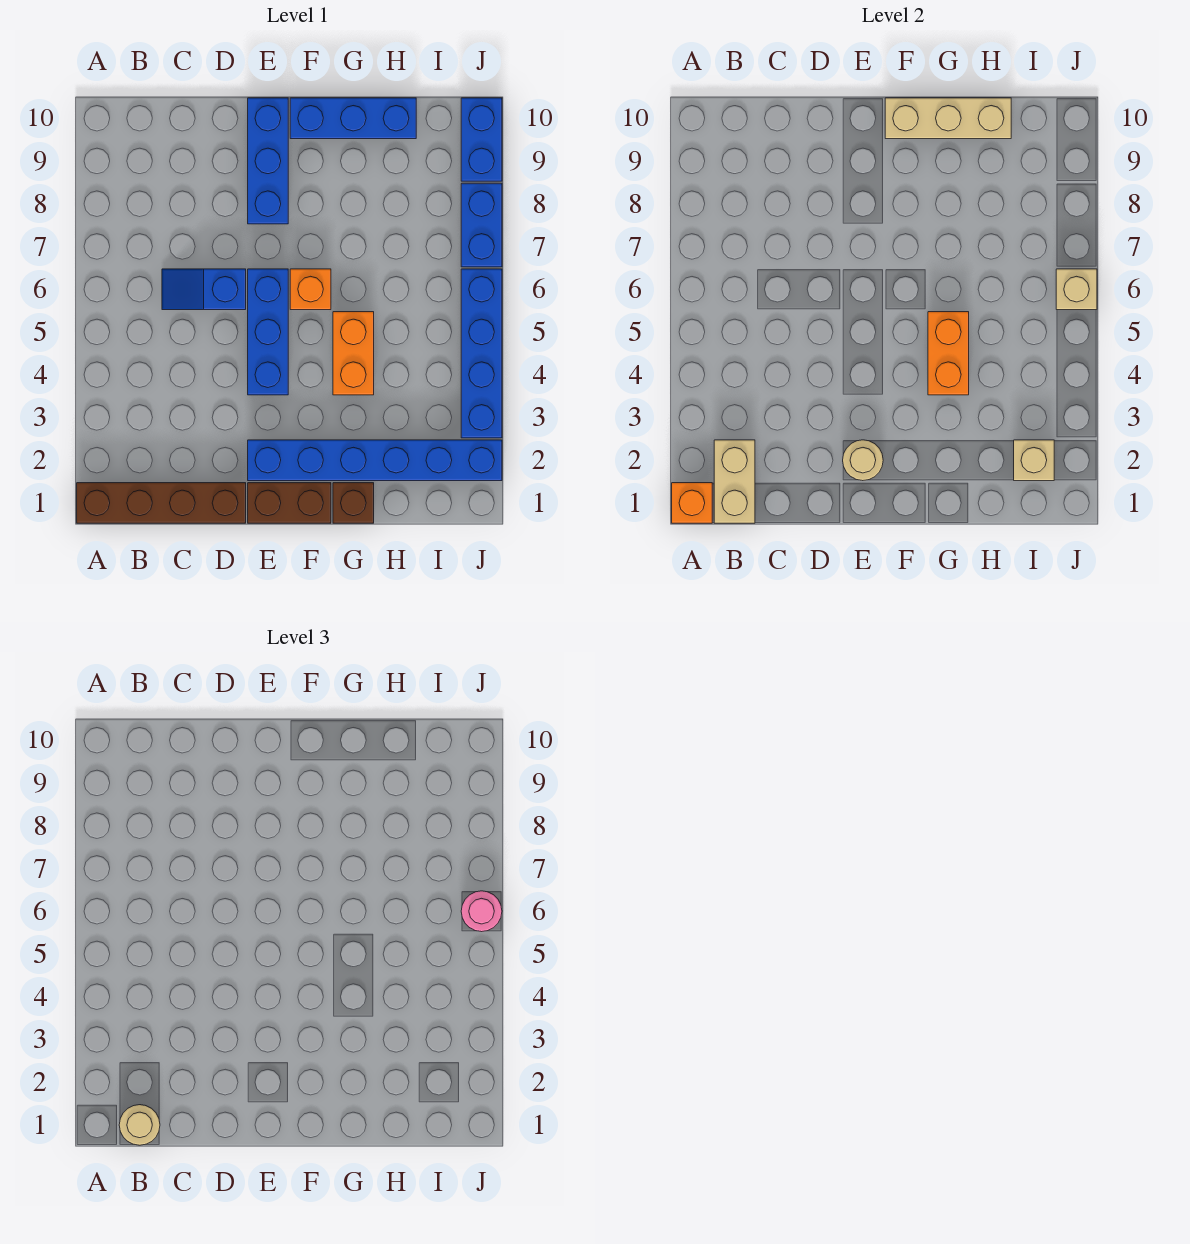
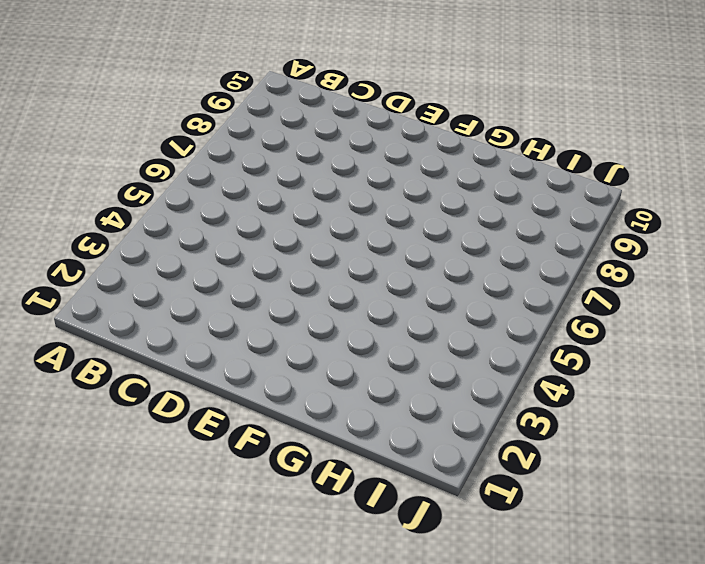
none -> brown 1x4 brick [77,483,246,523]
none -> blue 1x2 slope [162,269,246,310]
none -> brown 1x2 brick [248,483,331,523]

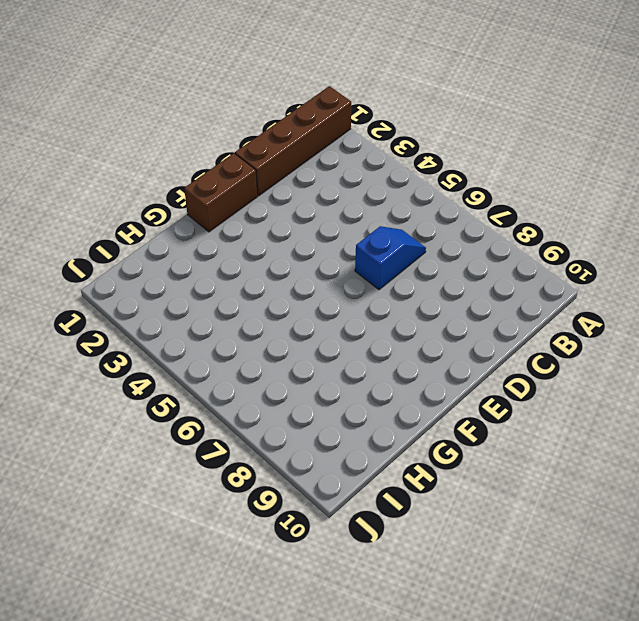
none -> blue 1x6 brick [248,440,502,481]
none -> blue 1x3 brick [248,269,288,395]
none -> blue 1x3 brick [248,98,288,224]

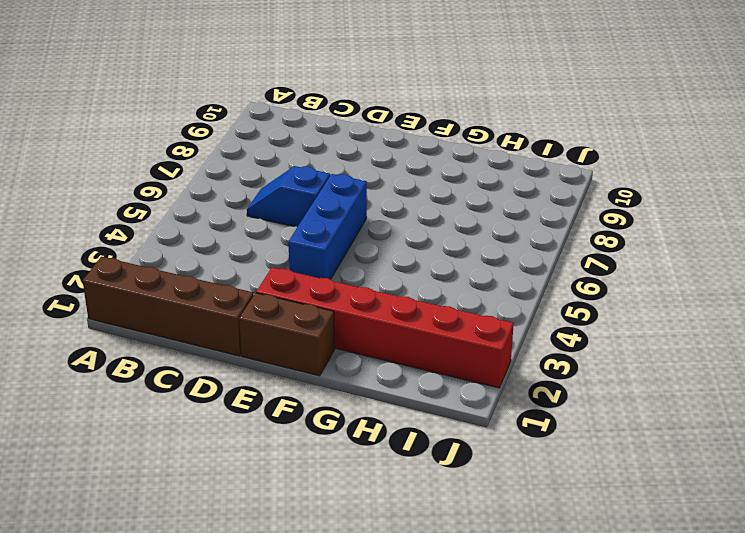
red 1x6 brick [256,267,514,388] -> blue 1x6 brick [248,440,502,481]
none -> blue 1x3 brick [248,98,288,224]
none -> orange 1x1 brick [290,269,331,310]
none -> blue 1x3 brick [290,98,416,139]

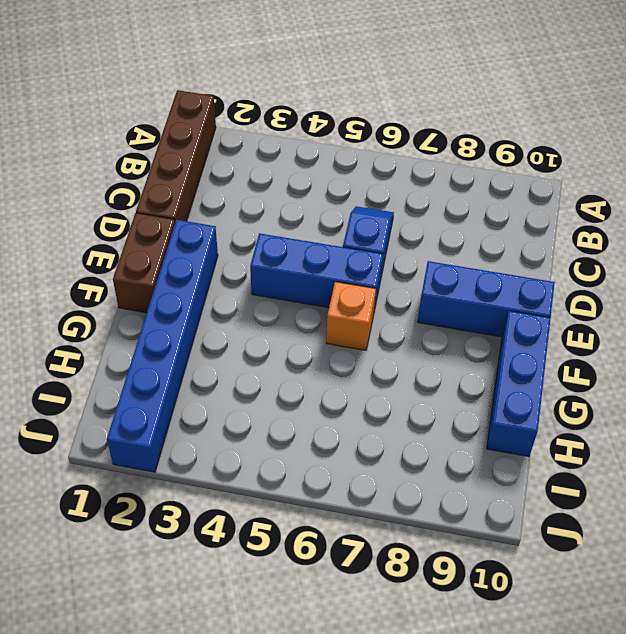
none -> brown 1x1 brick [333,483,374,523]
none -> orange 1x2 brick [333,312,374,395]
none -> blue 1x4 brick [461,269,502,438]

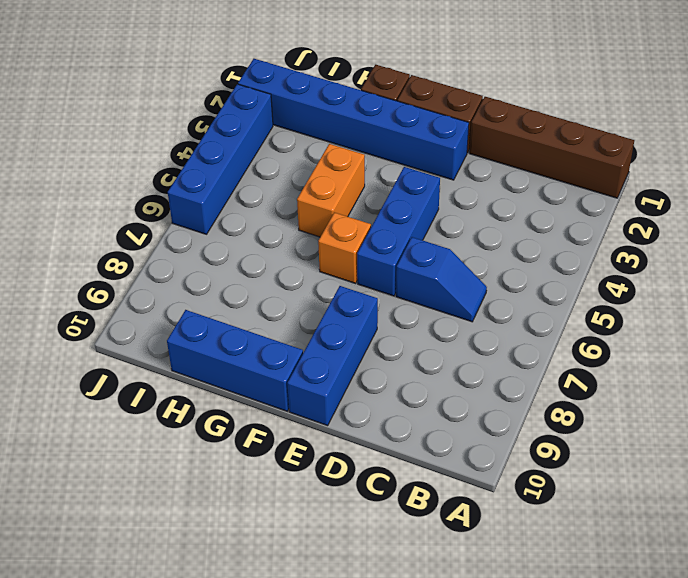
none -> blue 1x2 brick [461,183,502,267]
none -> blue 1x2 brick [461,98,502,181]
none -> orange 1x1 brick [672,483,712,523]

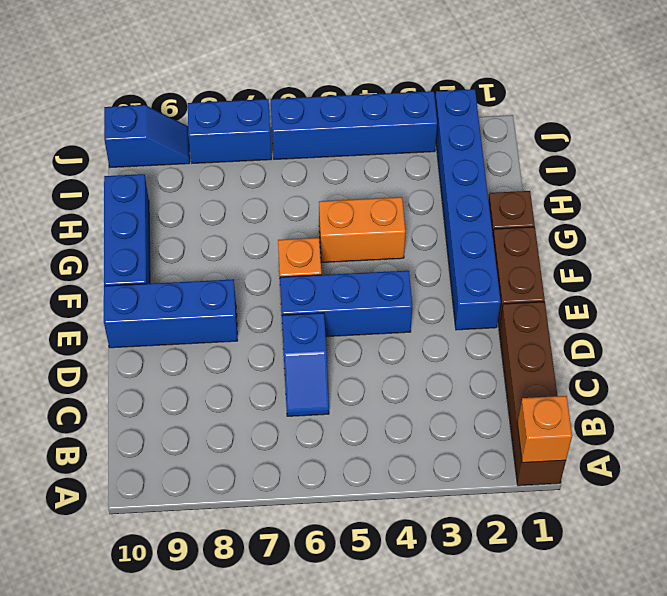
blue 1x2 slope [104,105,190,167] -> blue 1x2 brick [461,98,502,181]
none -> tan 1x2 brick [714,440,755,523]
none -> tan 1x1 round brick [843,440,883,481]
none -> tan 1x3 brick [885,98,1011,139]

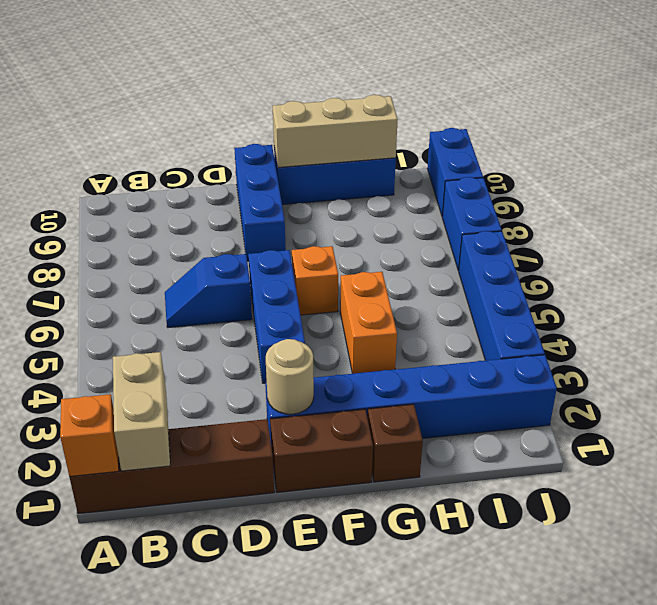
none -> orange 1x2 brick [928,312,969,395]
none -> tan 1x1 brick [1014,440,1054,481]
none -> tan 1x1 brick [1056,269,1097,310]

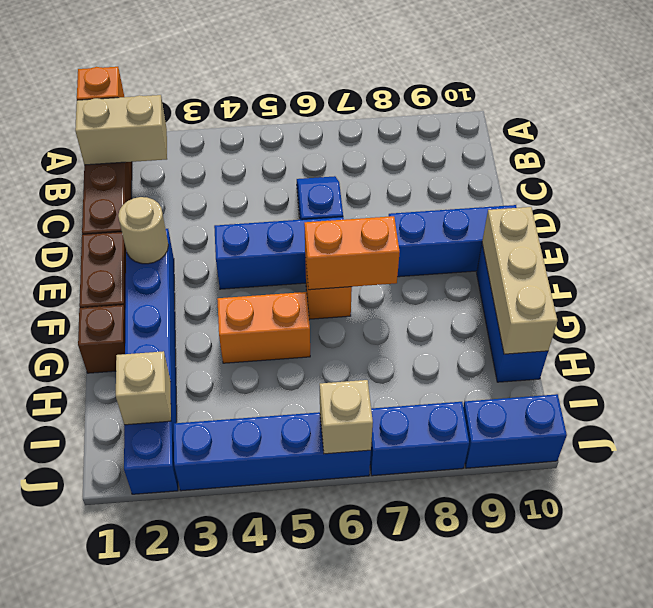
orange 1x2 brick [304,216,400,290] -> orange 1x2 brick moved to [928,312,969,395]
none -> tan 1x1 round brick [119,1105,160,1145]
none -> pink 1x1 round brick [461,891,502,932]

